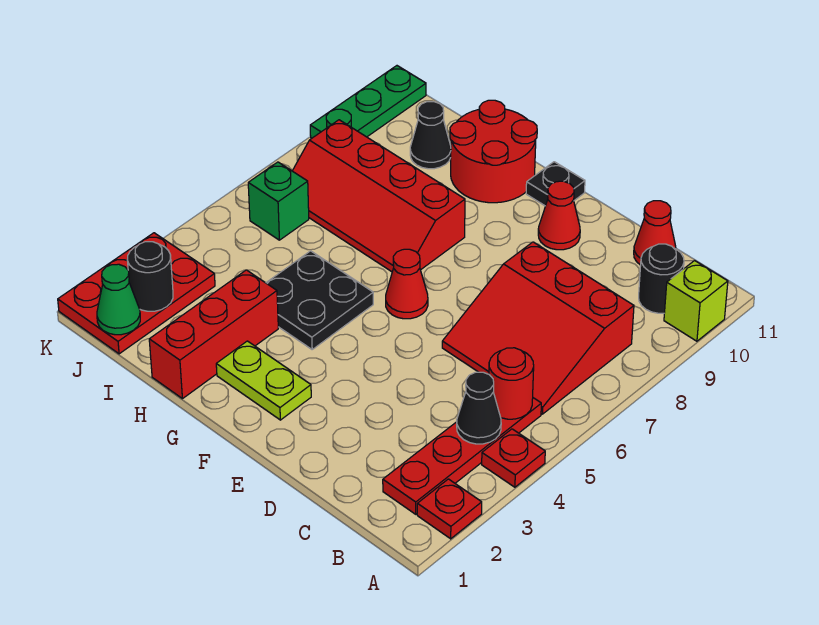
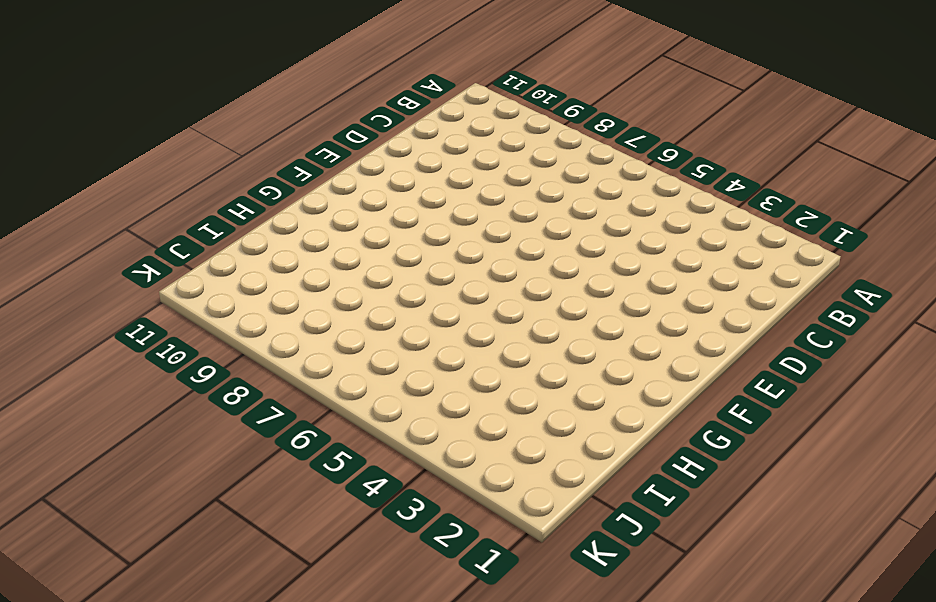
none -> red 1x1 plate [417,479,482,539]
none -> red 1x1 plate [482,429,545,487]
none -> lime 1x1 brick [664,261,728,341]

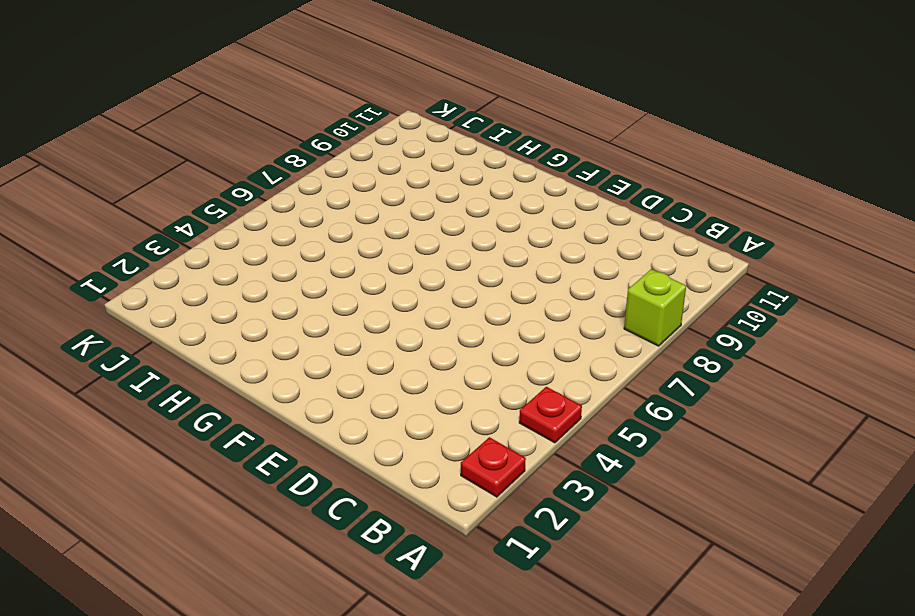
lime 1x1 brick [624,269,686,346] -> lime 1x1 brick moved to [664,261,728,341]
none -> red 1x4 plate [383,398,541,514]
none -> red 3x3 slope [442,242,634,414]
none -> black 1x1 round brick [639,244,684,313]

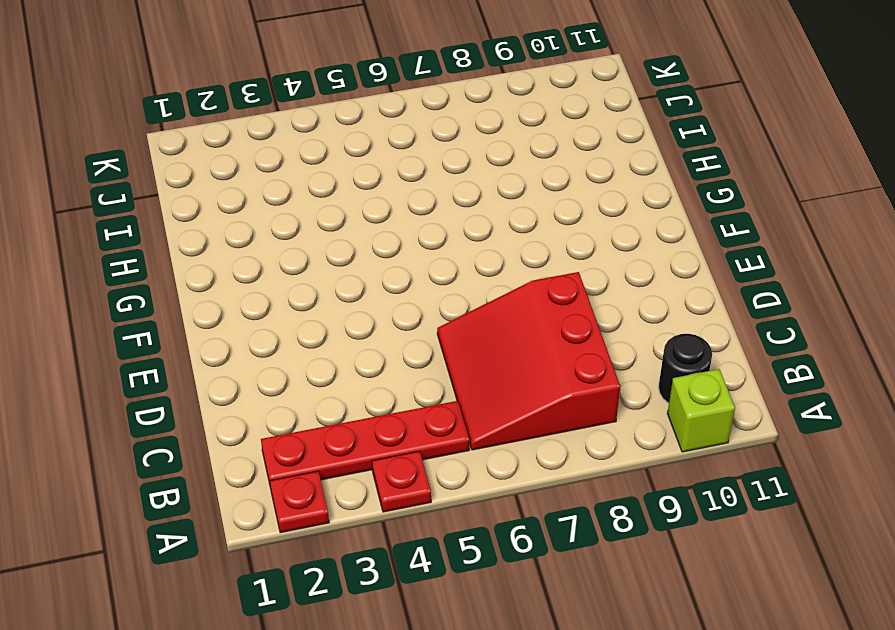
none -> red 1x1 cone [634,201,676,265]
none -> red 1x1 cone [538,181,580,250]
none -> lime 1x2 plate [216,341,311,420]

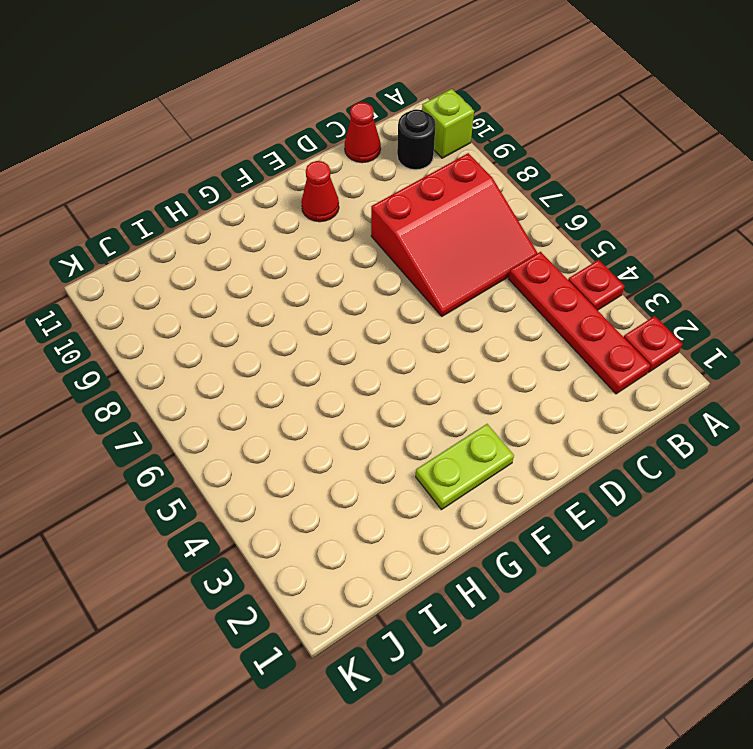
none -> red 1x1 cone [386,249,428,319]
none -> black 1x1 plate [526,162,585,206]
none -> black 2x2 plate [266,251,373,349]

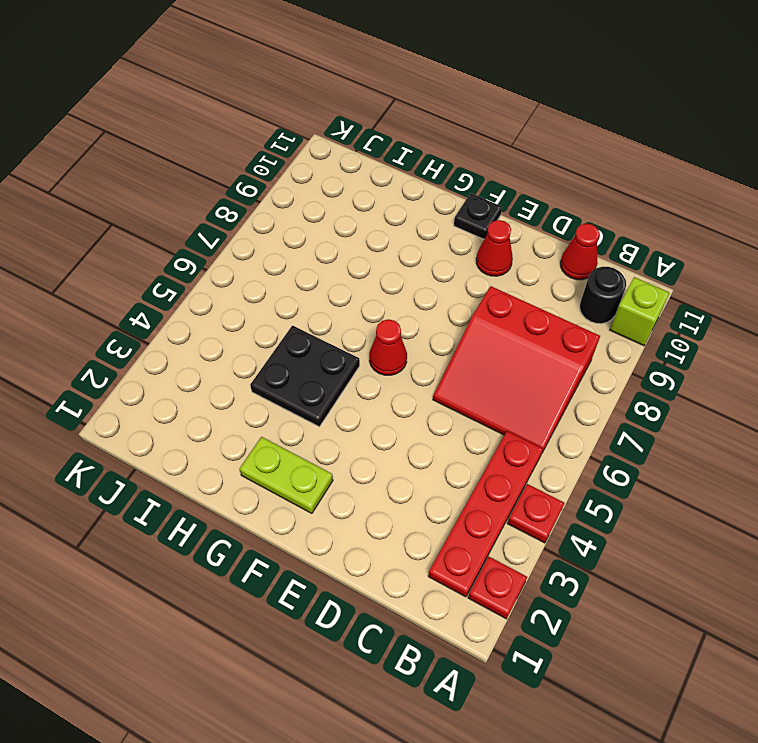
none -> red 2x4 slope [293,120,465,272]
none -> red 2x2 round brick [450,100,537,203]
none -> red 1x3 brick [149,270,278,399]

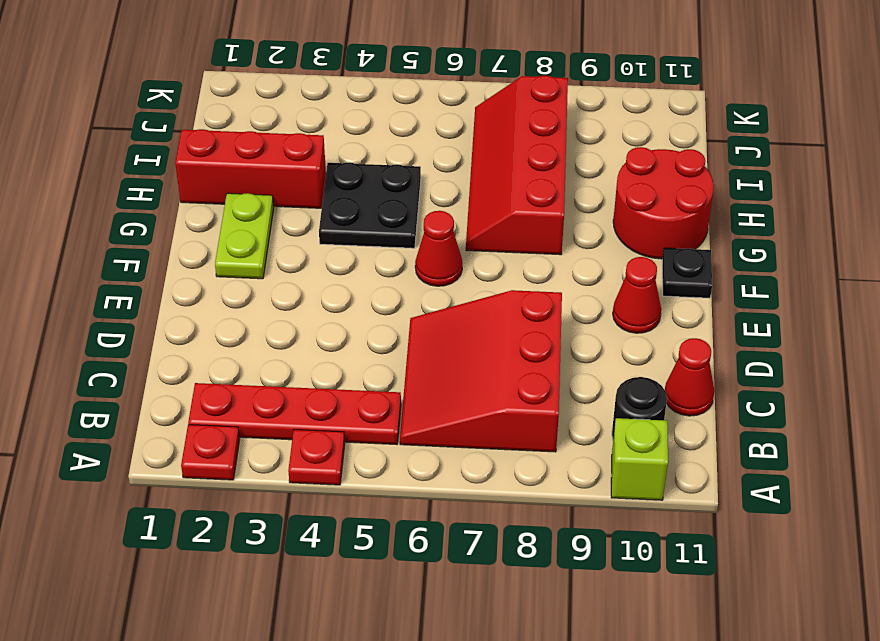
none -> black 1x1 cone [410,102,451,169]
none -> red 2x3 plate [58,233,215,354]
none -> green 1x1 brick [248,162,309,240]

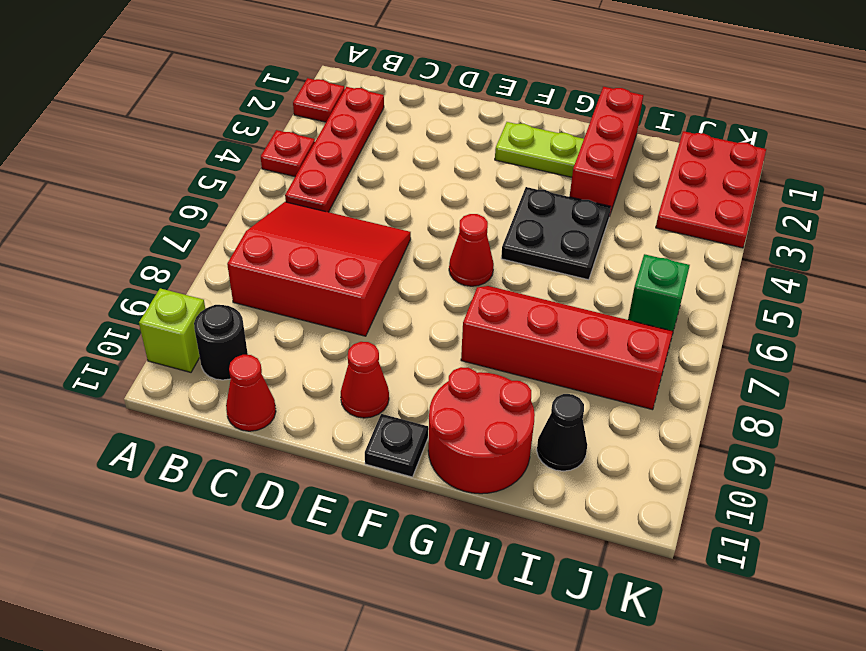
none -> green 1x3 plate [310,66,426,138]
none -> black 1x1 cone [457,372,501,444]
none -> red 1x1 round brick [489,348,534,419]

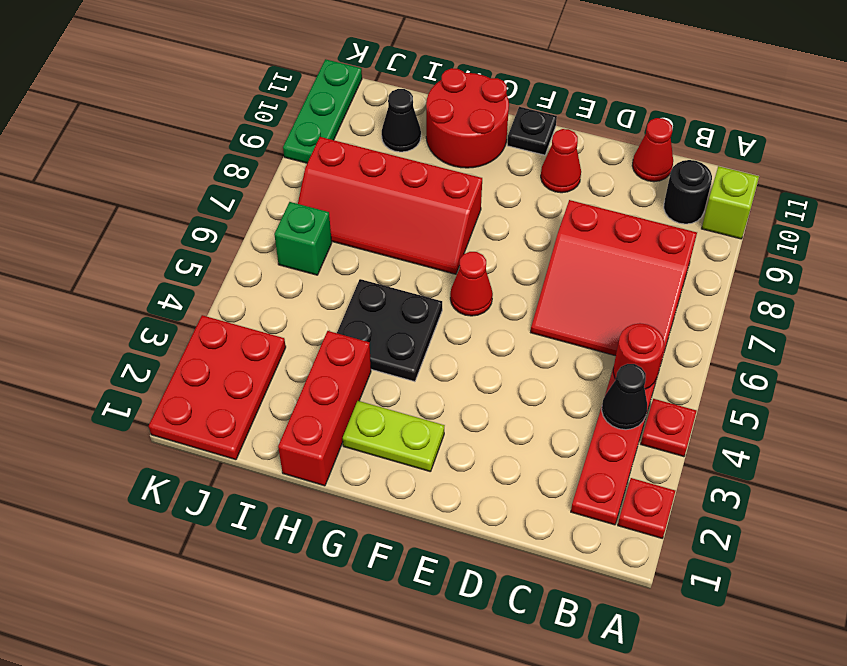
none -> green 1x1 cone [97,264,140,335]
none -> black 1x1 round brick [127,242,173,311]

